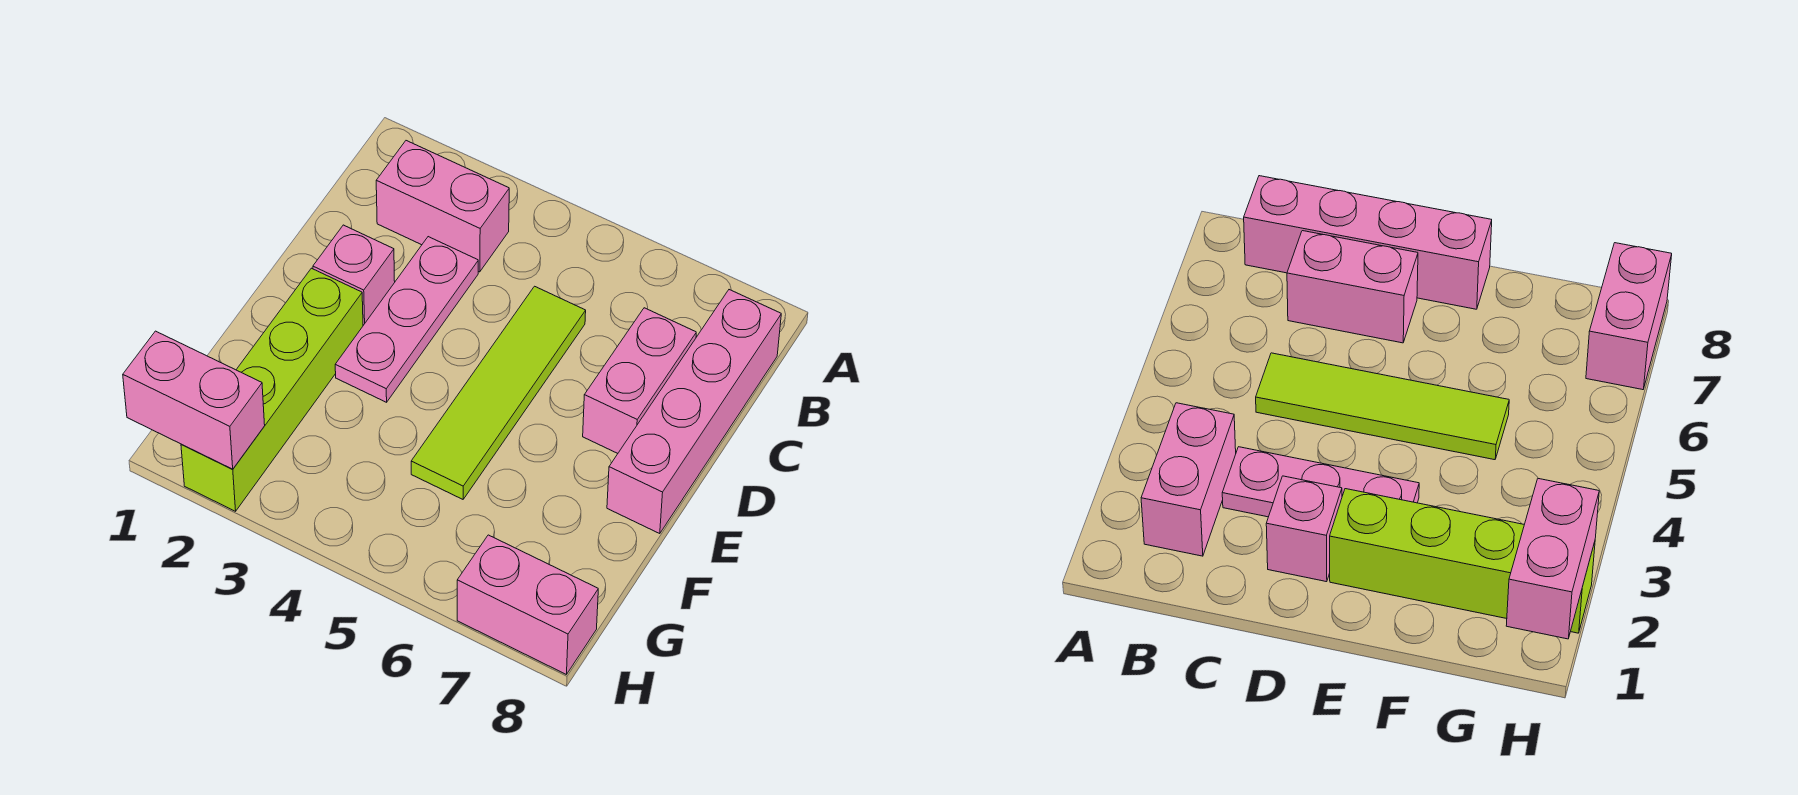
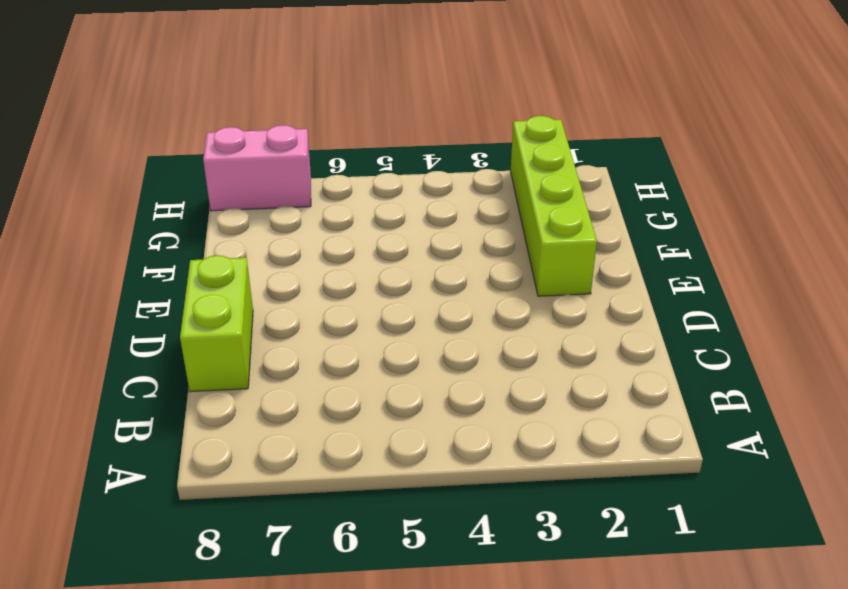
lime 1x2 brick [180,255,253,392] -> pink 1x4 brick [607,290,781,534]
none -> pink 1x2 brick [376,141,509,272]
none -> pink 1x3 plate [335,237,478,402]

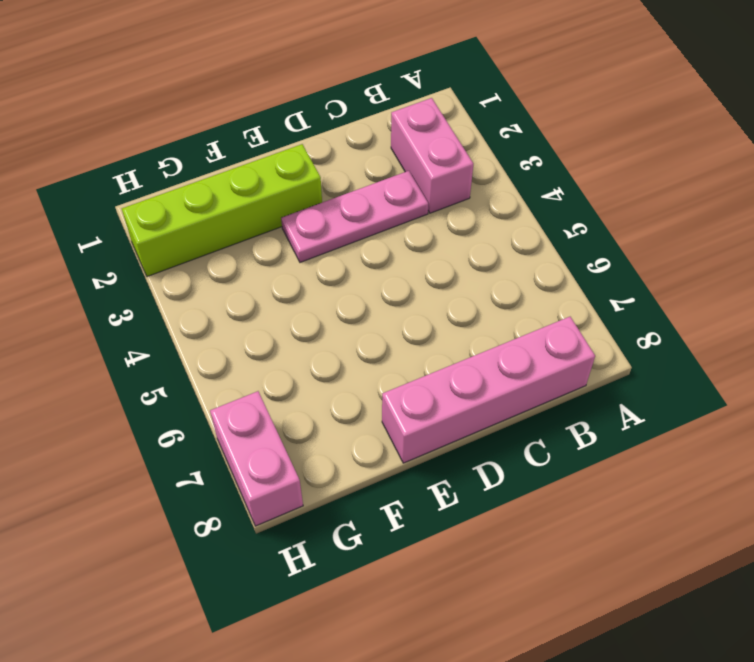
none -> lime 1x4 tile [411,286,586,499]
none -> pink 1x2 brick [583,308,696,453]

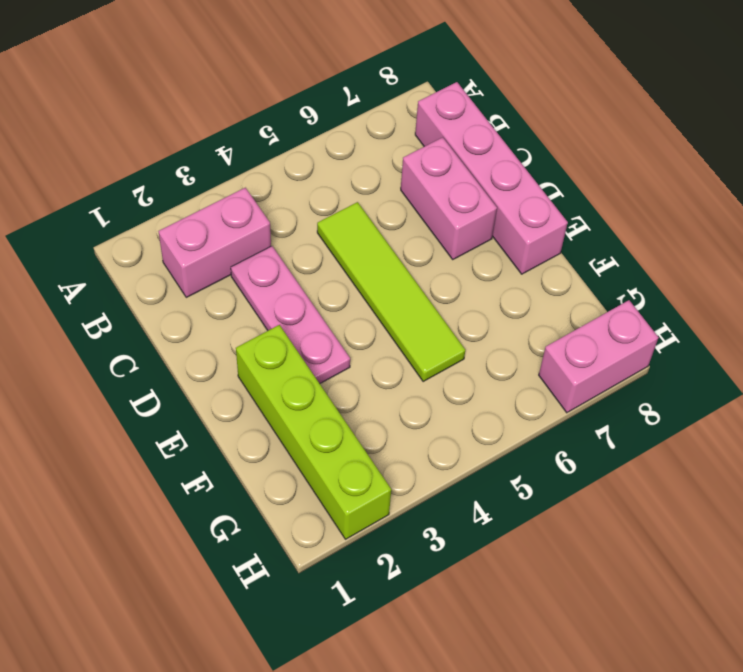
none -> pink 1x1 brick [313,225,395,325]
none -> pink 1x2 brick [123,331,265,469]

